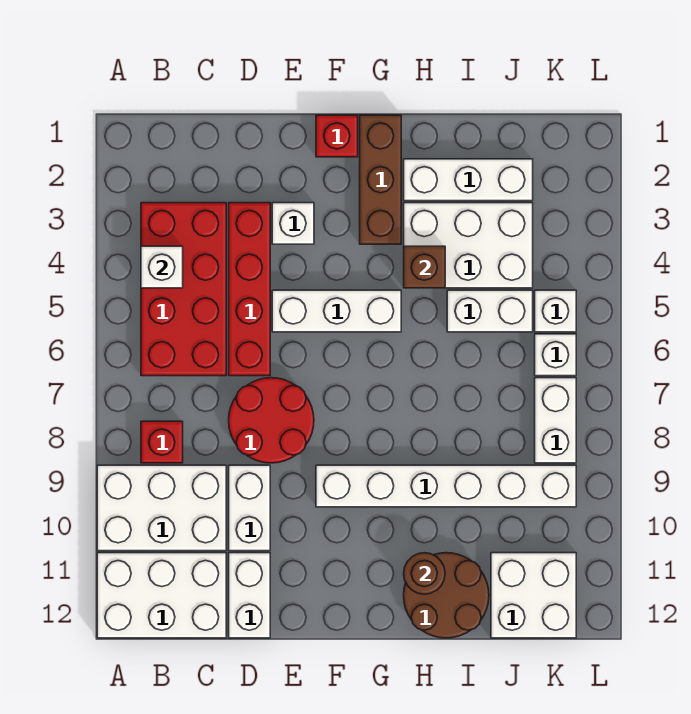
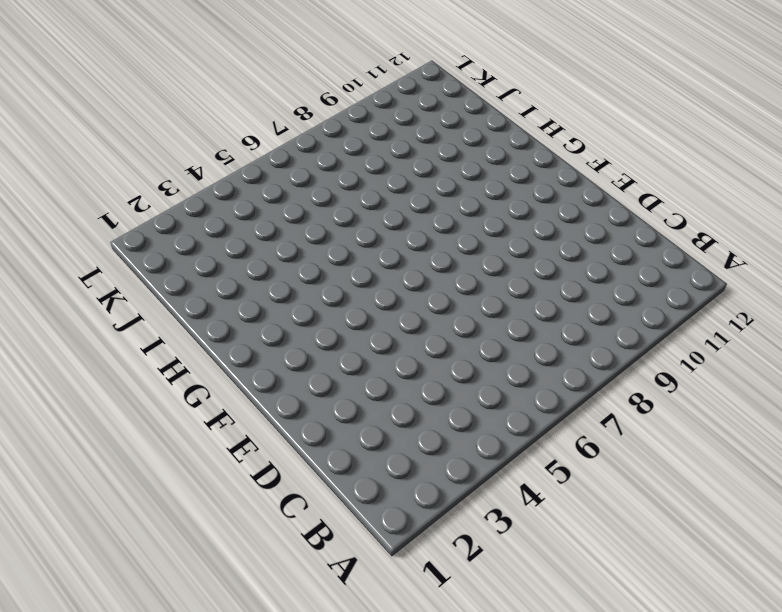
none -> white 2x3 brick [97,465,226,551]
none -> white 2x3 brick [97,553,226,638]
none -> red 2x4 brick [141,203,226,376]

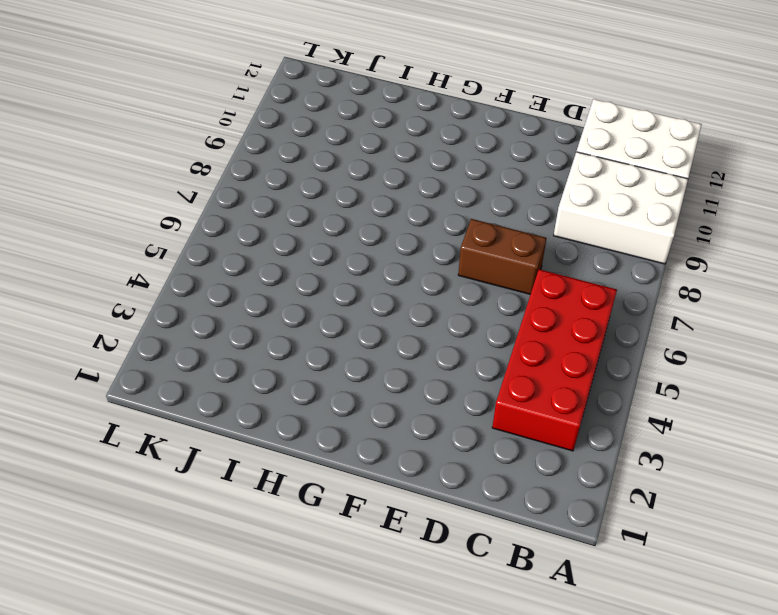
brown 1x2 brick [458,219,546,294] -> red 2x2 round brick [229,378,314,463]
none -> red 1x1 brick [141,421,183,463]
none -> red 1x4 brick [229,203,270,376]
none -> white 1x2 brick [229,465,270,551]

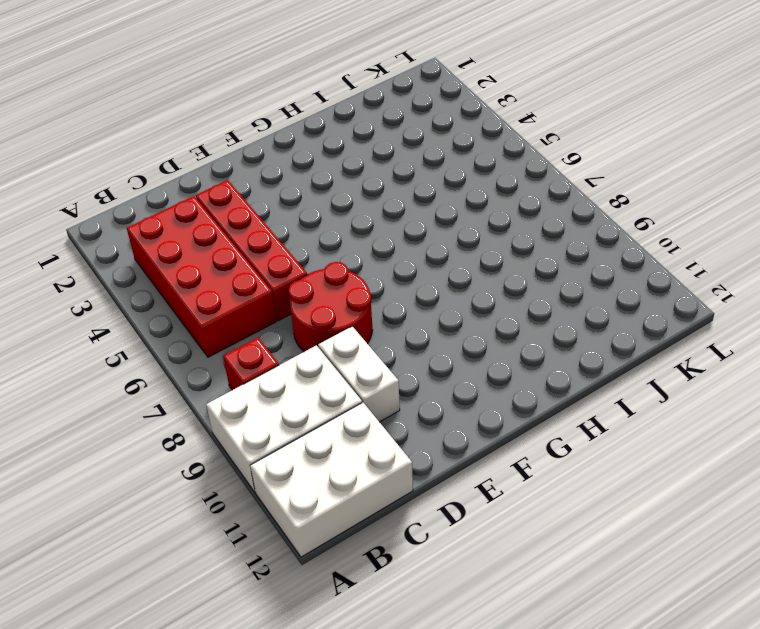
none -> white 1x2 brick [229,553,270,638]
none -> white 1x1 brick [272,203,314,244]
none -> white 1x3 brick [272,290,401,332]

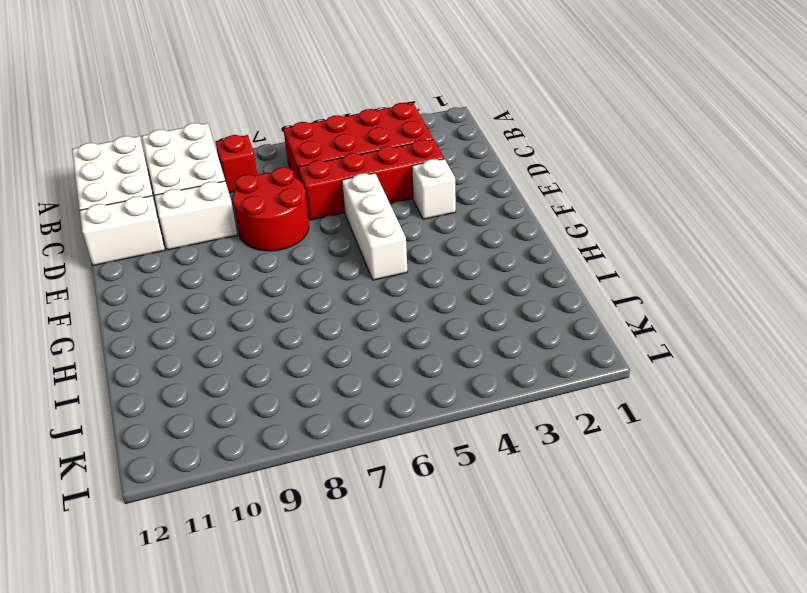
none -> red 1x1 brick [316,115,358,157]
none -> white 1x6 brick [316,465,576,507]
none -> brown 1x3 brick [360,115,401,244]

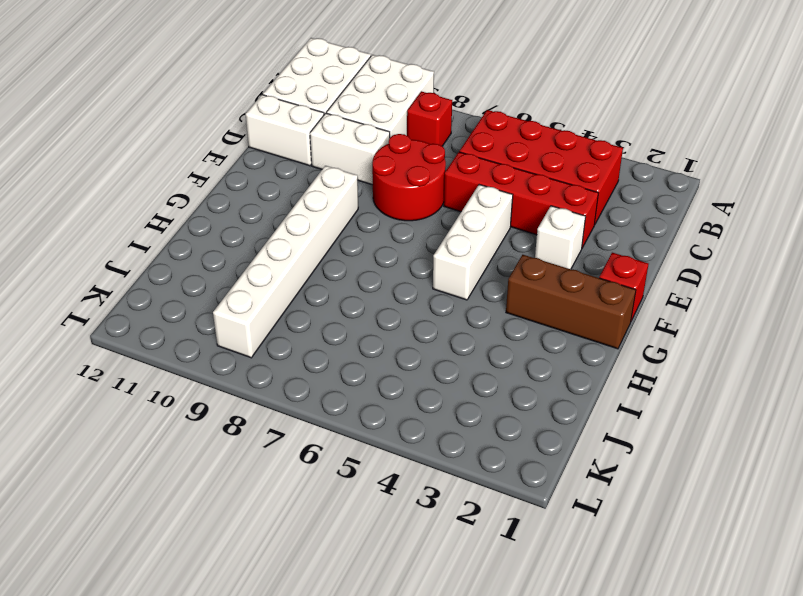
none -> white 1x3 brick [404,159,533,201]
none -> white 2x3 brick [404,203,533,288]
none -> brown 2x2 round brick [404,553,489,638]

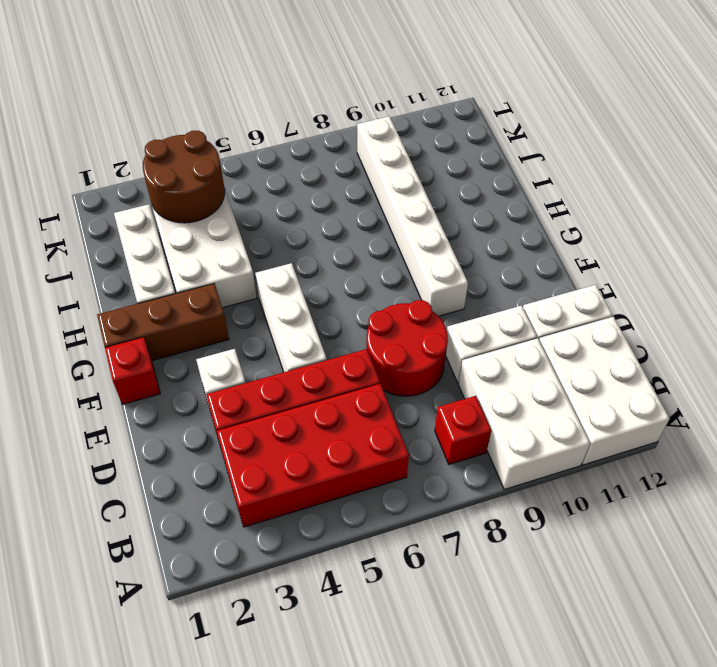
brown 2x2 round brick [143,131,225,223] -> brown 2x2 round brick moved to [404,553,489,638]
none -> white 1x2 brick [447,290,533,332]
none -> white 2x2 brick [491,553,576,638]
none -> white 1x1 brick [535,290,576,332]

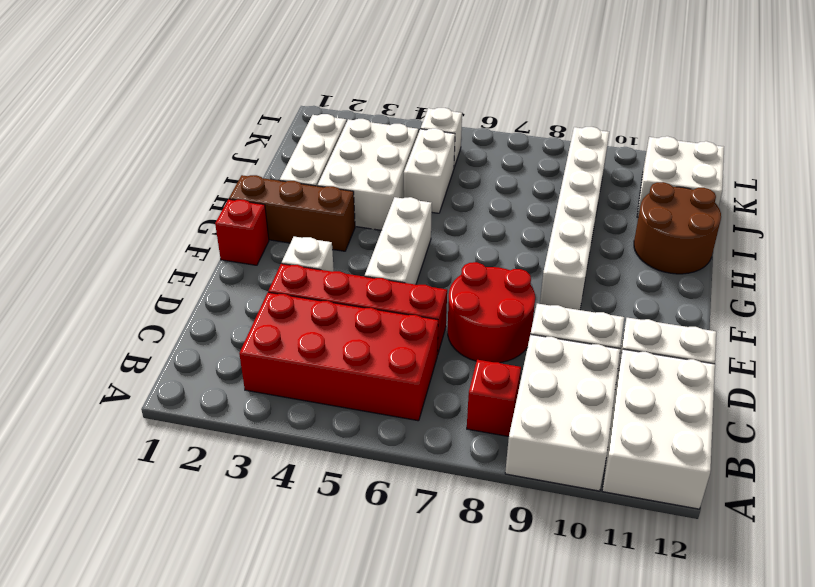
none -> white 1x1 brick [535,334,576,376]
none -> white 1x2 brick [535,378,576,463]
none -> white 1x1 brick [141,246,183,288]

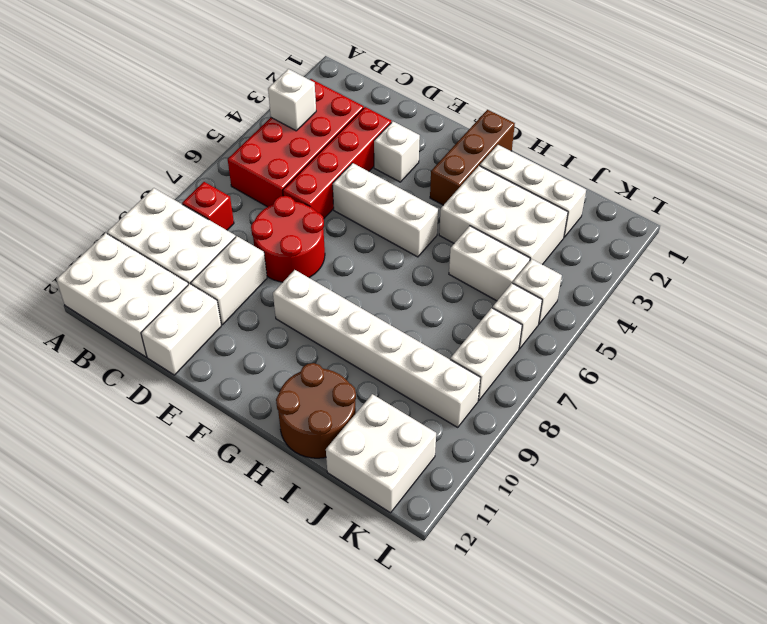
none -> red 1x1 brick [316,115,358,157]
none -> brown 1x1 brick [404,246,445,288]
none -> brown 1x1 round brick [404,553,445,594]

